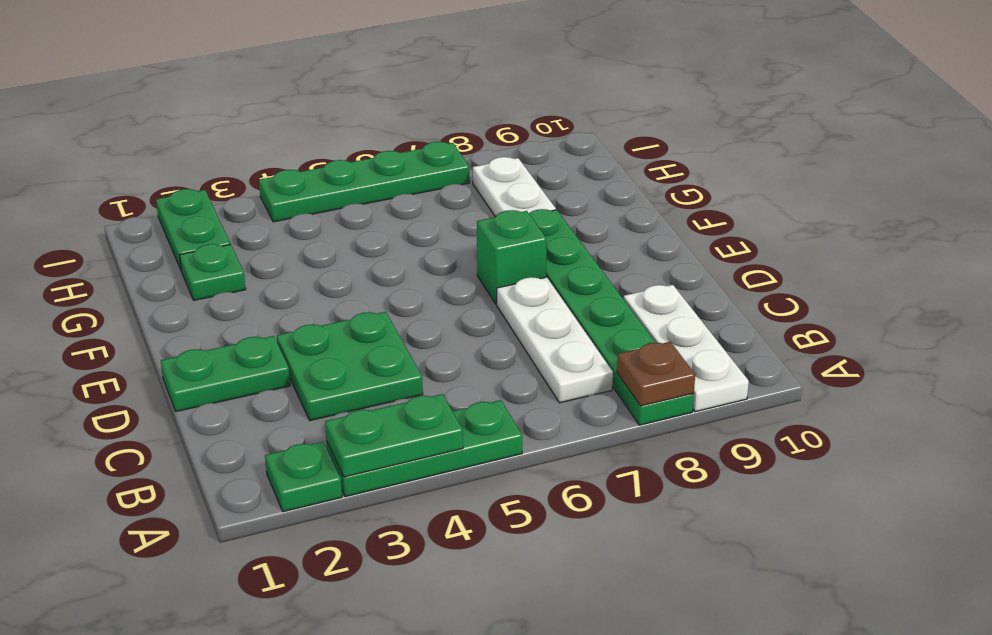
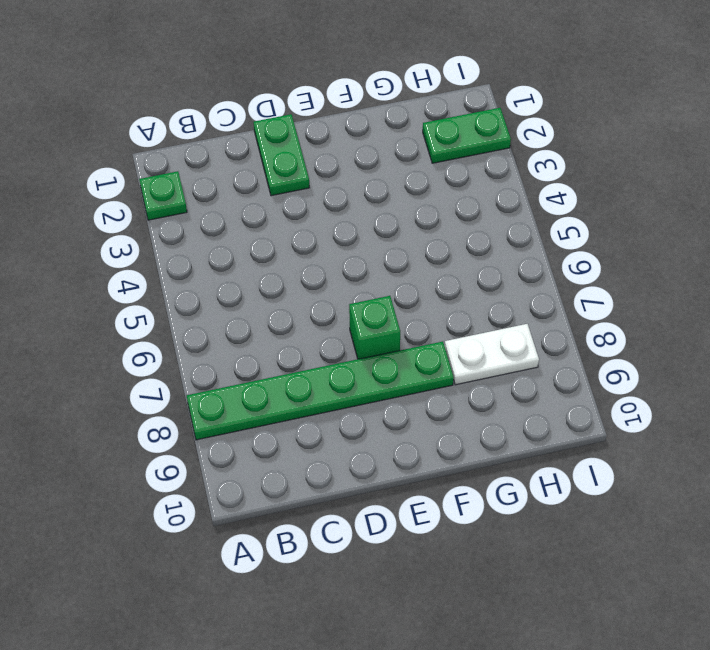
none -> green 1x3 plate [326,400,522,497]
none -> white 1x3 plate [624,285,749,412]
none -> white 1x3 plate [497,277,613,403]

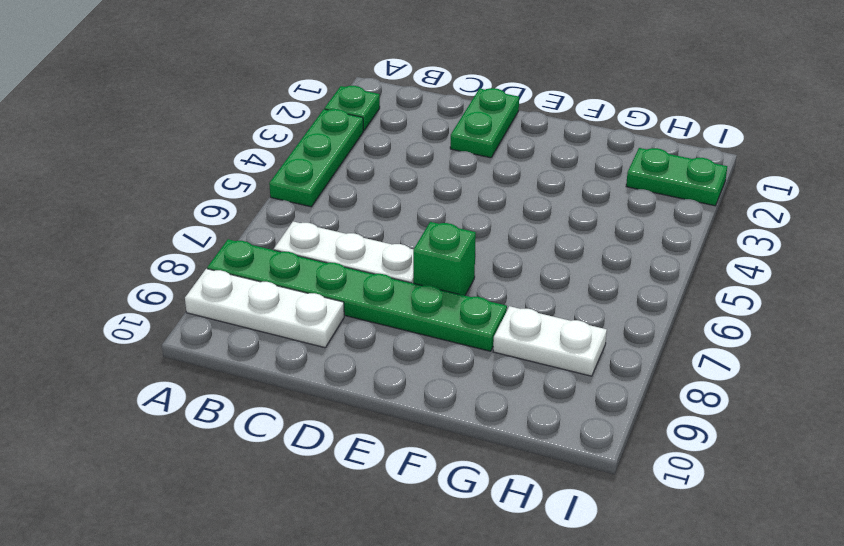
none -> green 2x2 plate [277,312,423,420]
none -> green 1x1 plate [180,244,246,300]
none -> green 1x4 plate [259,142,470,222]

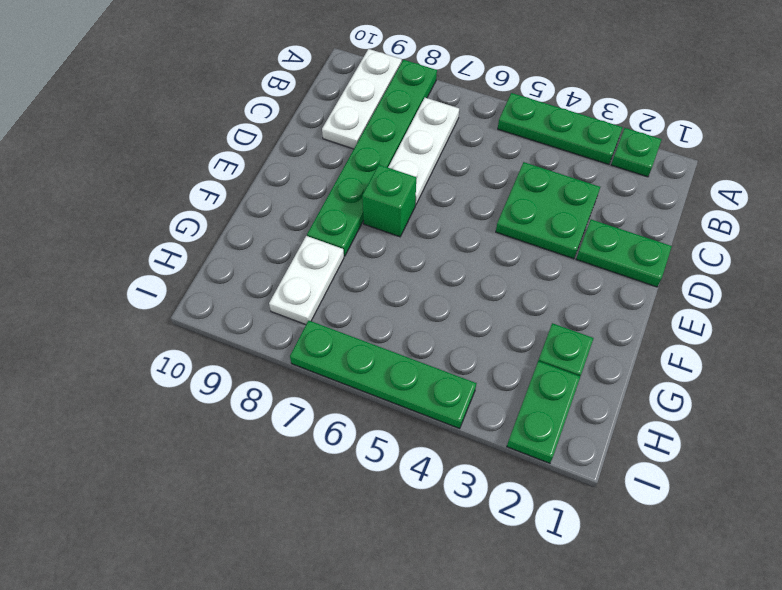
none -> green 1x2 plate [325,394,463,477]
none -> brown 1x1 plate [617,342,695,406]

